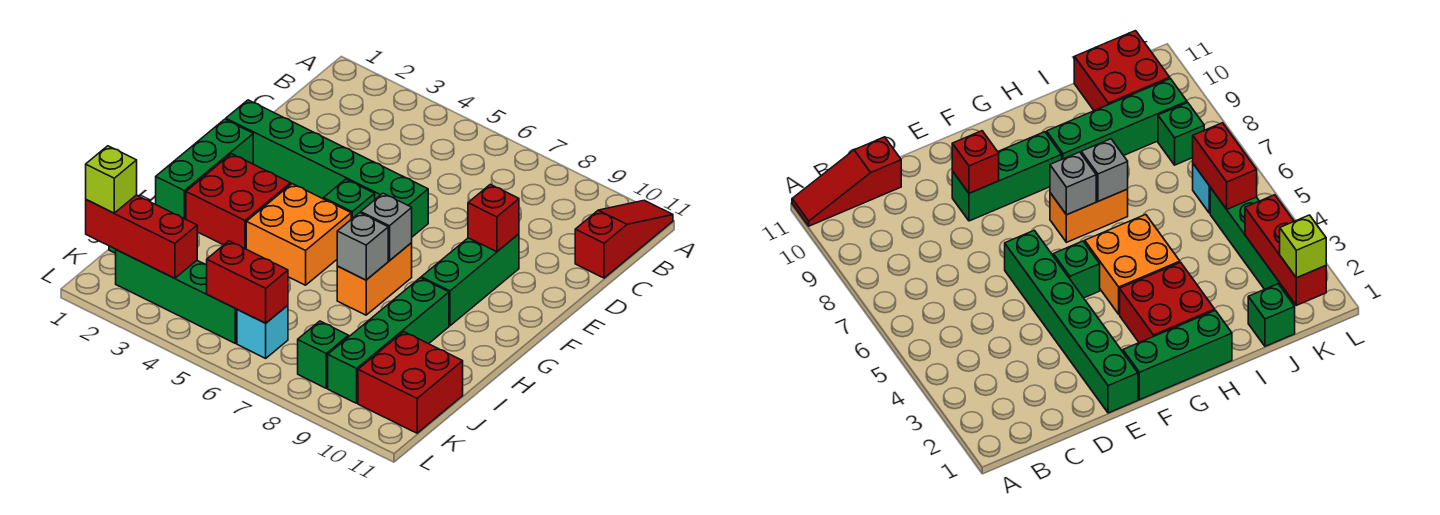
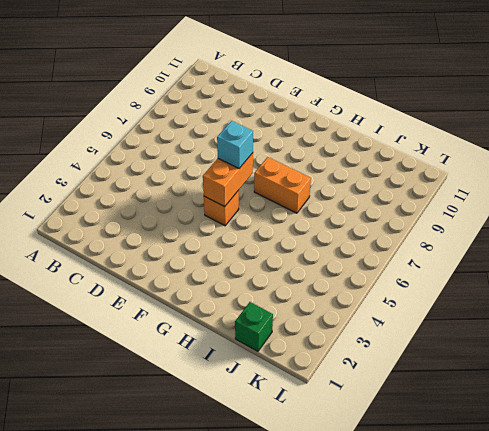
orange 1x1 brick [204,190,239,226] -> green 1x1 brick [324,179,375,219]
orange 1x2 brick [203,153,253,206] -> none
cyan 1x1 brick [217,121,253,168] -> cyan 1x1 brick moved to [237,305,288,358]
none -> red 1x3 slope [575,200,673,278]
none -> green 1x6 brick [226,100,428,237]
none -> green 1x3 brick [421,234,519,326]

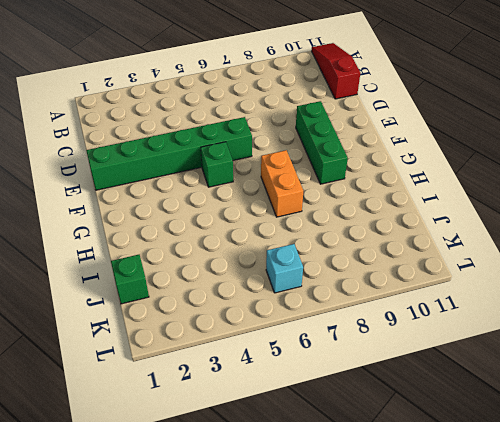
none -> green 1x3 brick [156,119,253,219]
none -> red 2x2 brick [186,154,291,249]
none -> orange 2x2 brick [246,184,351,285]

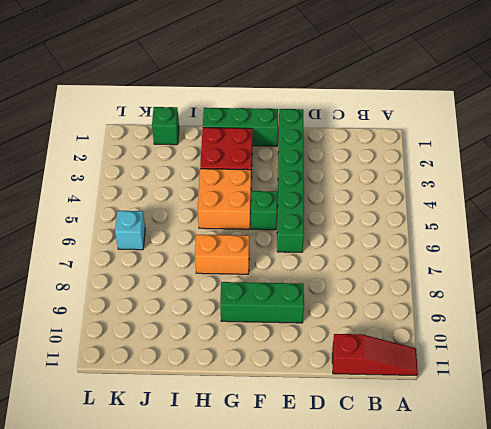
none -> green 1x4 brick [328,278,449,403]
none -> red 2x2 brick [358,332,463,433]
none -> green 1x4 brick [116,250,237,343]

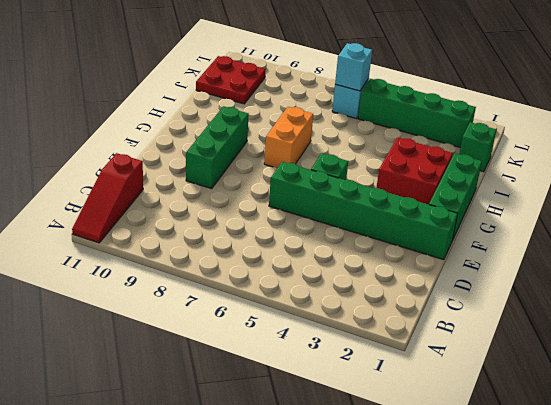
red 2x2 plate [196,56,266,104] -> red 2x2 brick [358,332,463,433]
cyan 1x1 brick [335,43,372,91] -> red 1x2 brick [207,241,288,323]
none -> orange 2x2 brick [246,184,351,285]
none -> green 1x4 brick [328,278,449,403]
none -> green 1x1 brick [298,321,349,388]

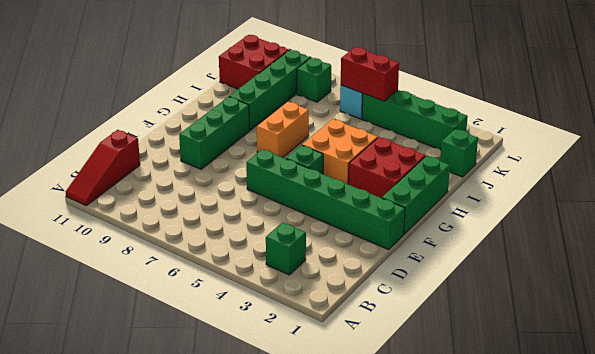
green 1x1 brick [266,222,306,275] -> none
none -> red 1x1 brick [468,184,519,252]
none -> grey 1x1 brick [361,193,412,261]
none -> grey 1x1 brick [337,213,388,280]

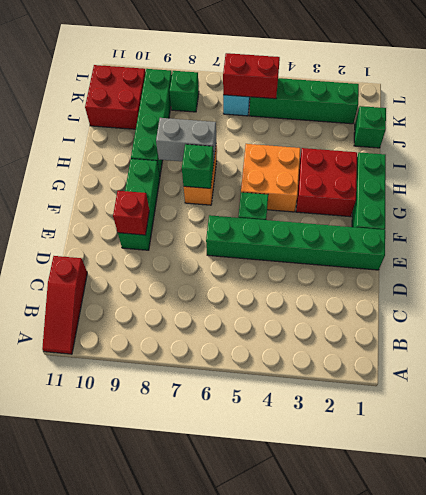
green 1x1 brick [182,144,214,188] -> grey 1x1 brick [361,193,412,261]
grey 1x2 brick [156,118,216,162] -> grey 1x1 brick [337,213,388,280]
none -> red 1x3 brick [86,195,197,278]
none -> lime 1x1 brick [86,146,137,213]

